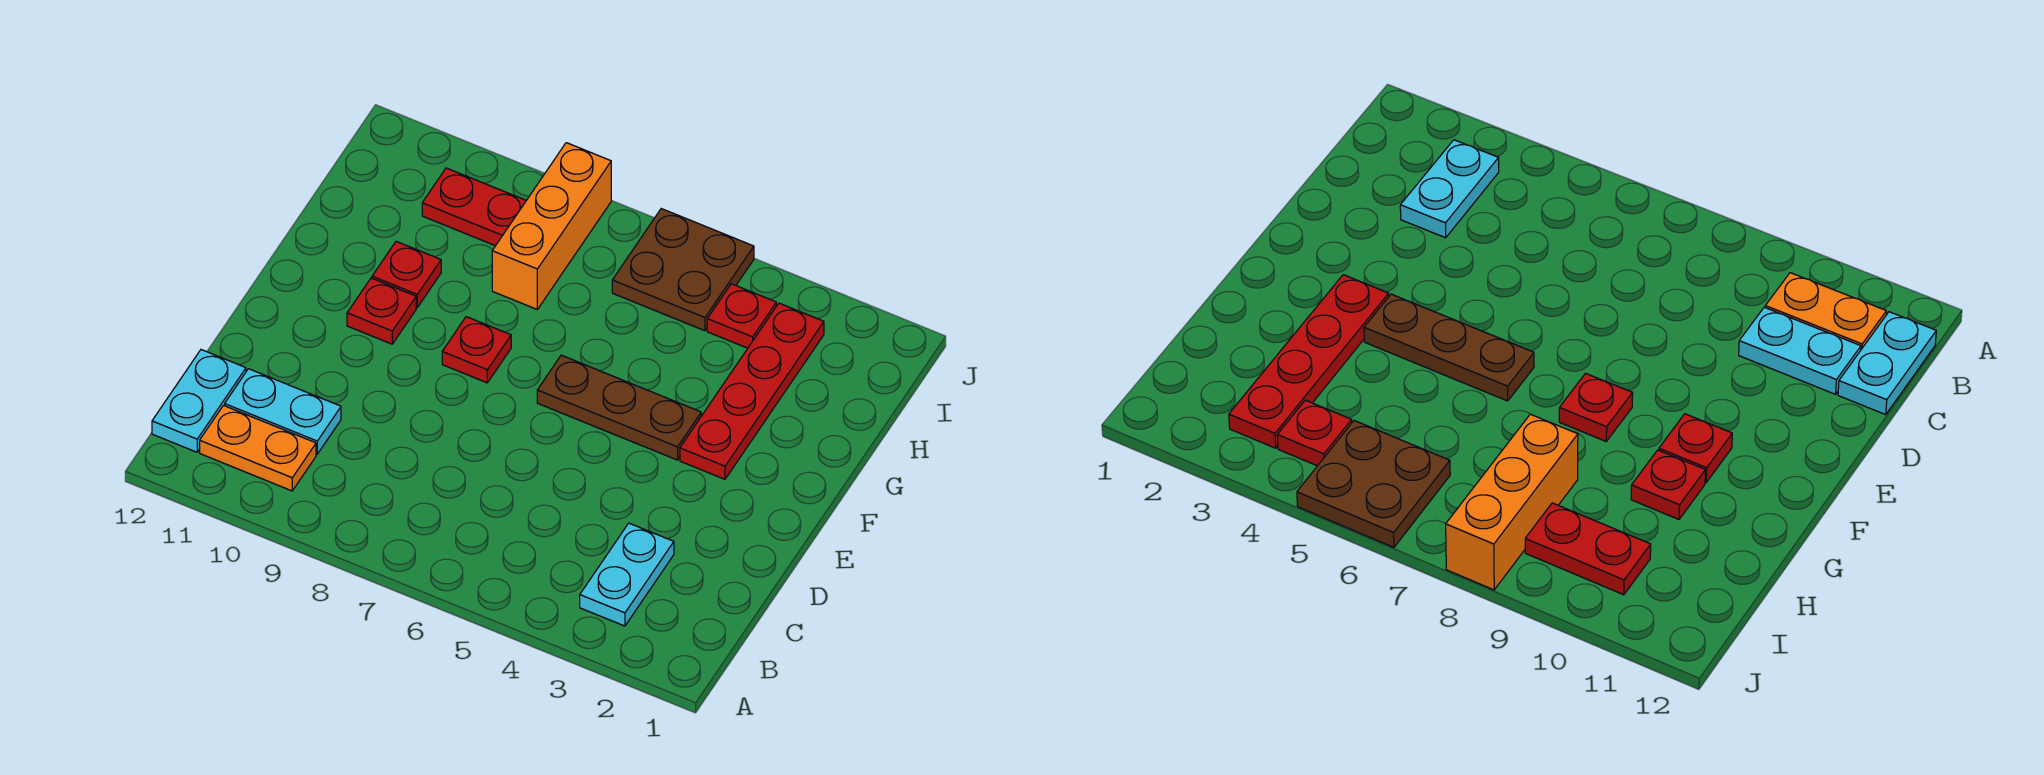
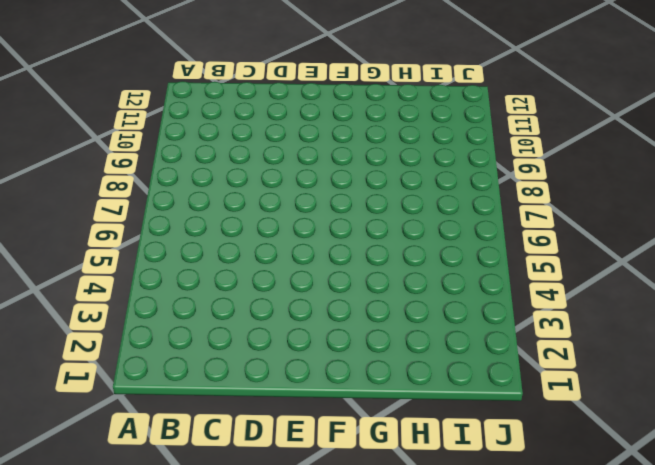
none -> cyan 1x2 plate [580,523,674,626]
none -> orange 1x2 plate [200,405,316,491]
none -> cyan 1x2 plate [152,350,246,452]

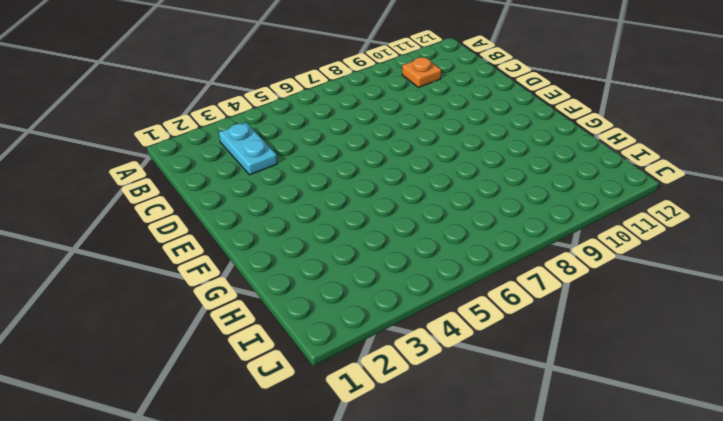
orange 1x1 plate [402,57,441,87] -> orange 1x2 plate [200,405,316,491]
none -> cyan 1x2 plate [152,350,246,452]
none -> cyan 1x2 plate [225,369,341,454]
none -> red 1x4 plate [680,303,824,479]

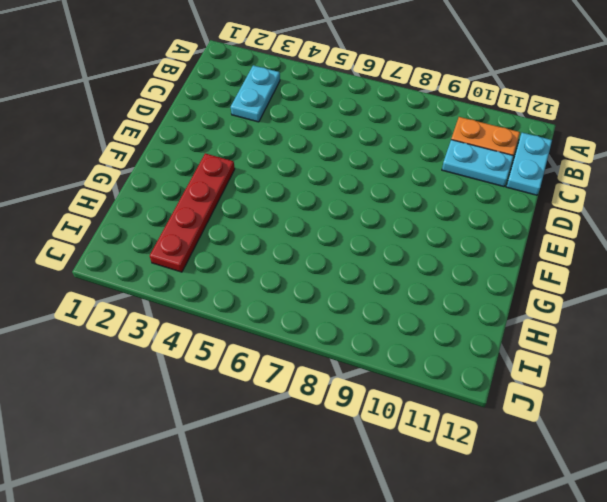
none -> brown 1x3 plate [537,355,701,460]
none -> red 1x1 plate [442,317,511,383]
none -> red 1x1 plate [347,278,416,344]

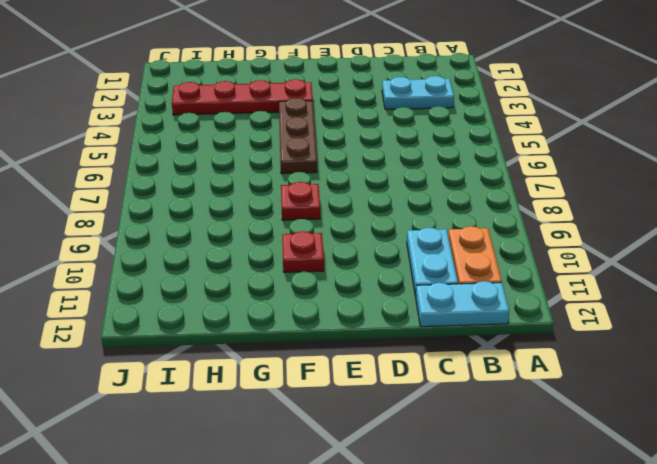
none -> red 1x1 plate [372,241,441,307]
none -> orange 1x3 brick [492,143,611,309]
none -> red 1x1 plate [707,284,776,348]

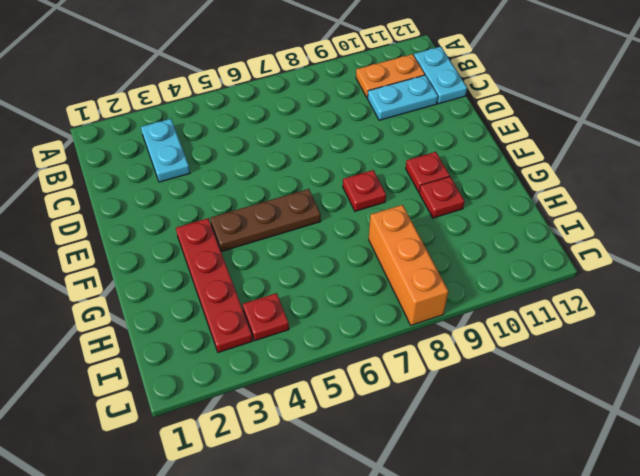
none -> brown 2x2 plate [612,209,754,331]
none -> red 1x2 plate [422,168,526,246]

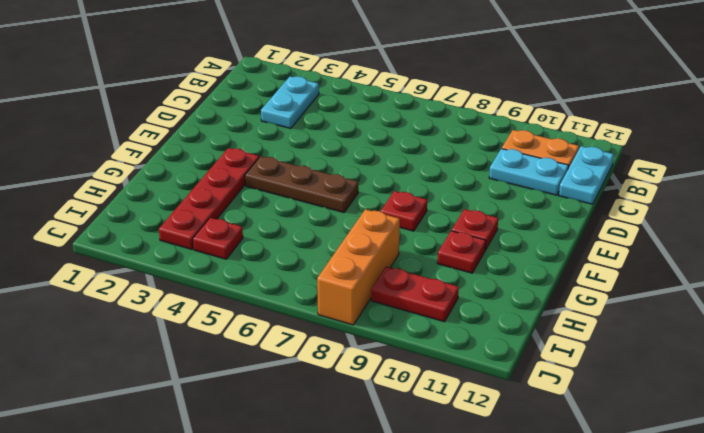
none -> brown 2x2 plate [612,209,754,331]

